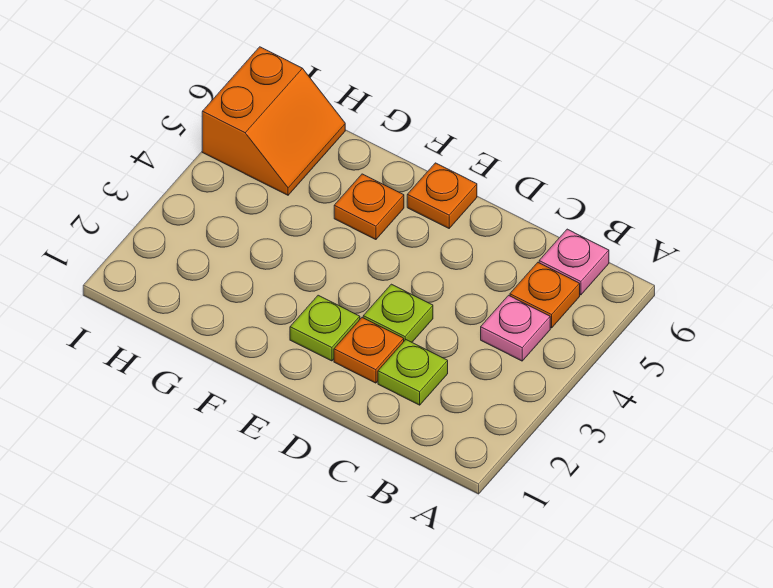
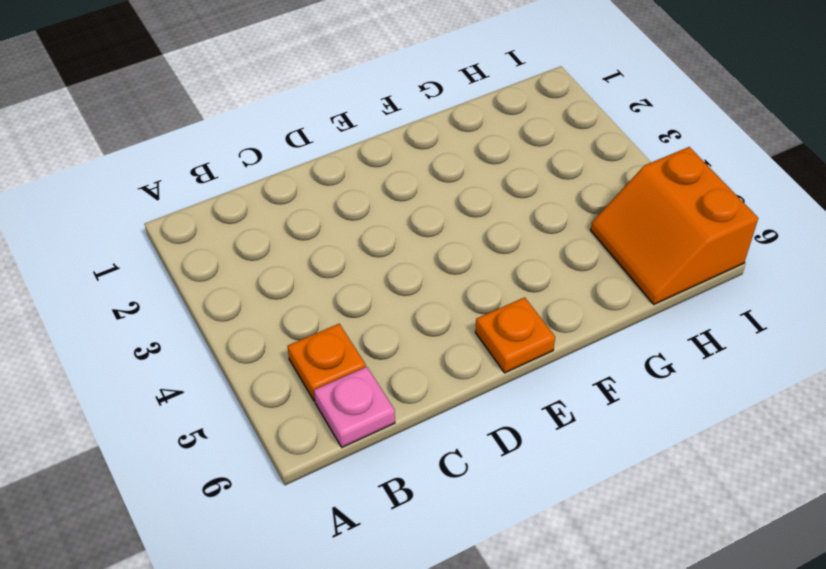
none -> pink 1x1 plate [481,295,550,361]
none -> lime 1x1 plate [378,340,448,405]

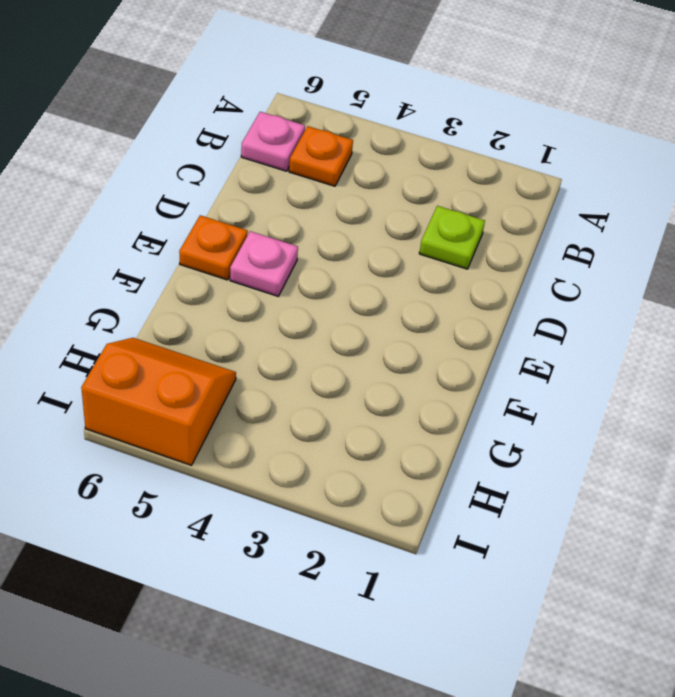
pink 1x1 plate [230,231,298,296] -> pink 1x1 plate moved to [481,295,550,361]
none -> orange 1x1 plate [334,318,404,383]
none -> lime 1x1 plate [363,284,433,342]

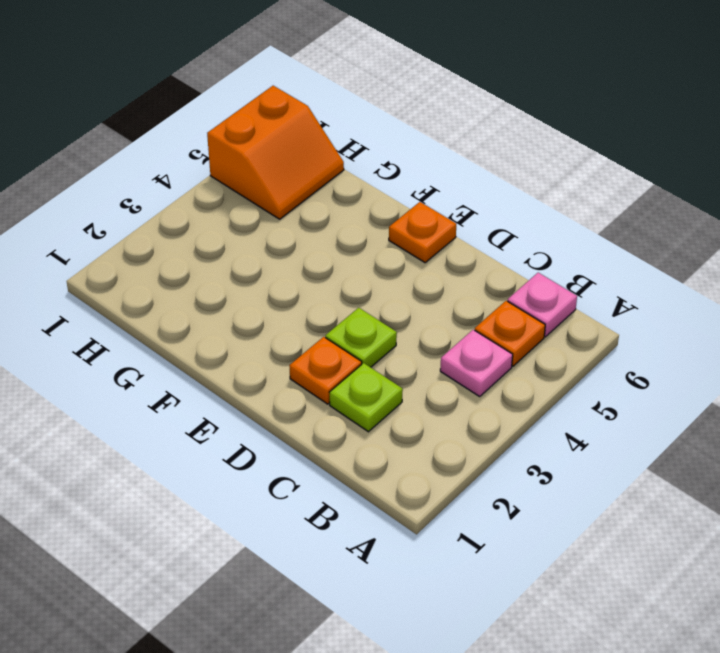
none -> lime 1x1 plate [290,295,360,361]
none -> orange 1x1 plate [334,174,404,240]

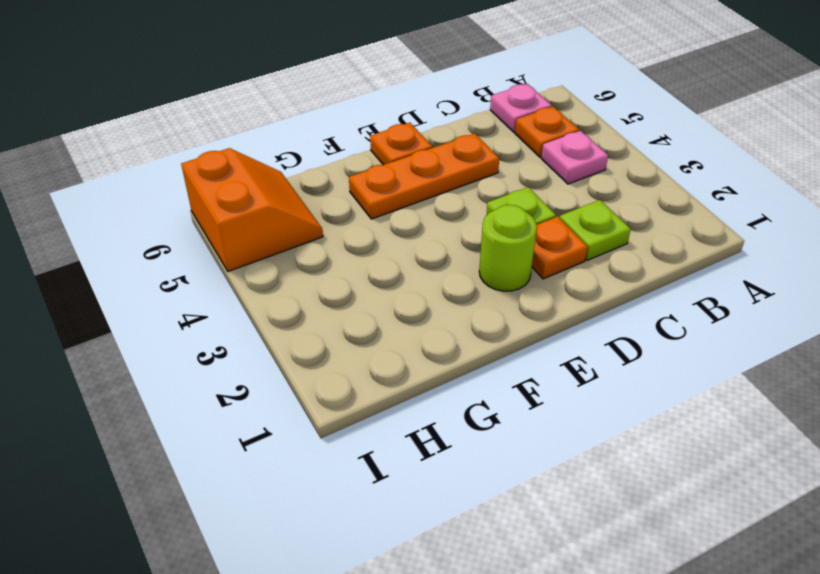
orange 1x3 plate [349,133,499,219] -> orange 1x1 plate [334,174,404,240]
lime 1x1 round brick [479,205,537,291] -> lime 1x1 plate [290,295,360,361]

